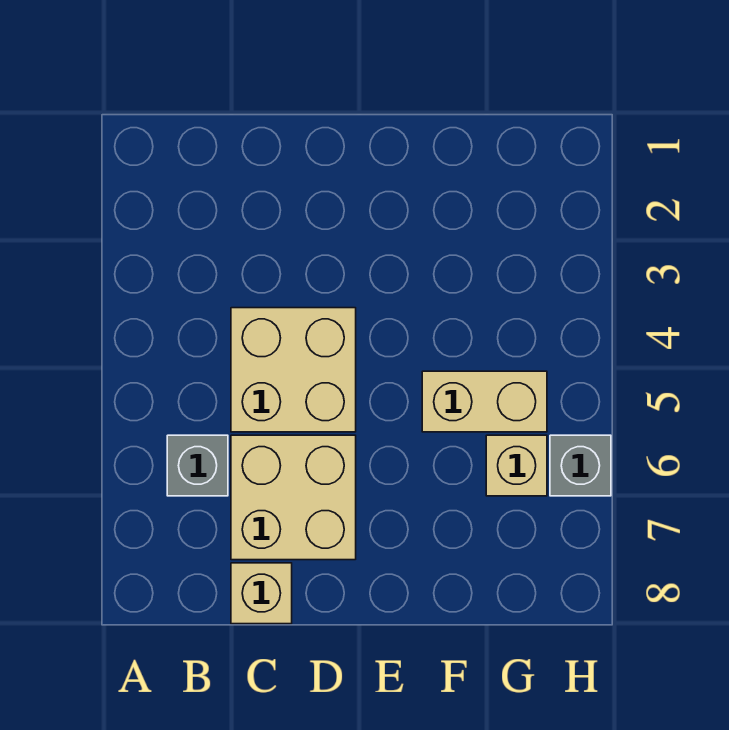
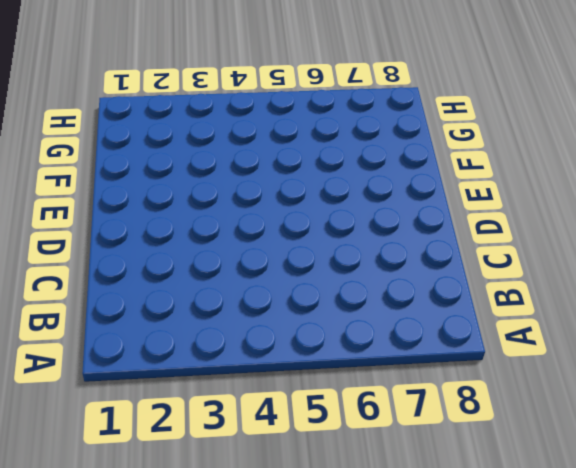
none -> grey 1x1 brick [167,435,228,496]
none -> tan 2x2 brick [231,308,356,432]

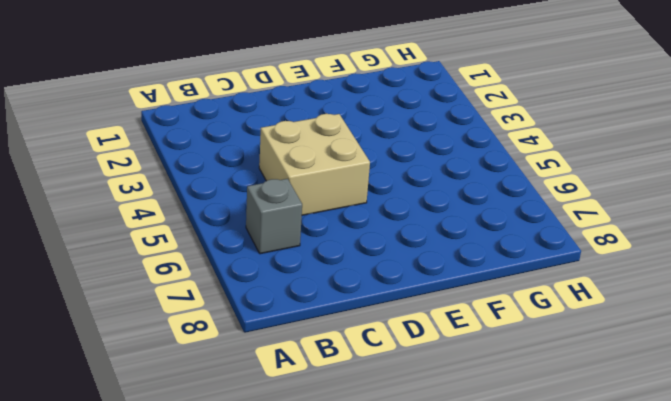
none -> tan 2x2 brick [231,435,356,560]
none -> tan 1x1 brick [231,563,292,624]

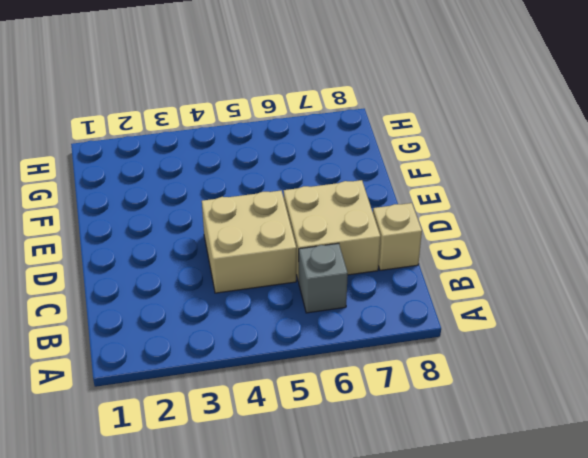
none -> tan 1x2 brick [422,371,547,432]
none -> tan 1x1 brick [486,435,547,496]

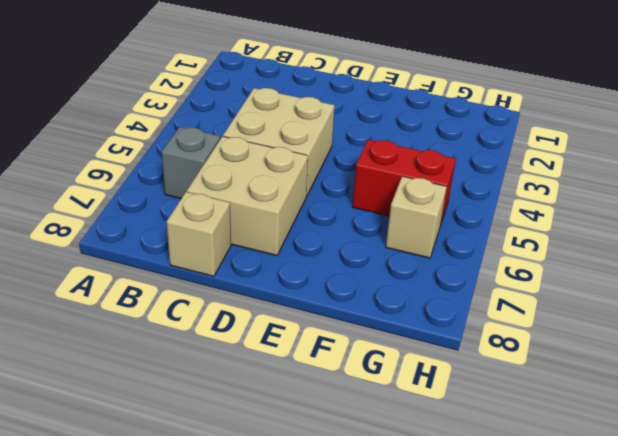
red 1x2 brick [353,139,456,226] -> tan 1x2 brick [422,371,547,432]
none -> grey 1x1 brick [550,435,611,496]

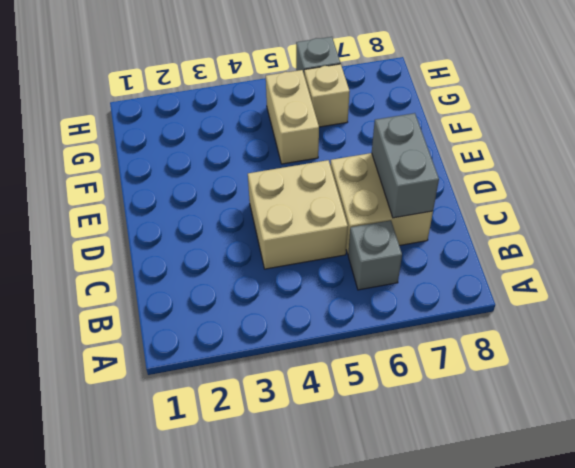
grey 1x2 brick [372,113,439,218] -> none
none -> tan 1x1 brick [231,563,292,624]

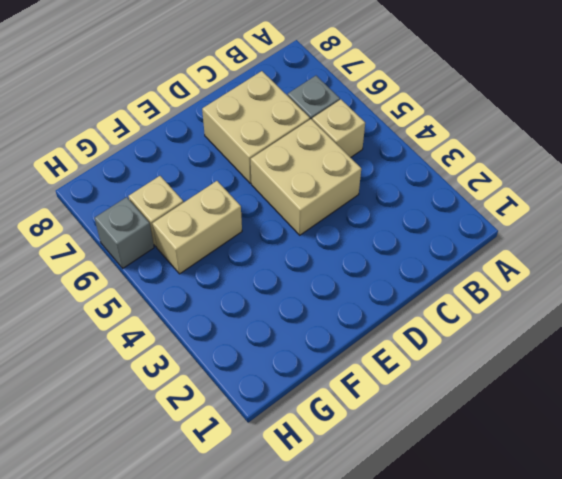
tan 1x1 brick [312,99,365,158] -> tan 1x1 brick moved to [231,563,292,624]

